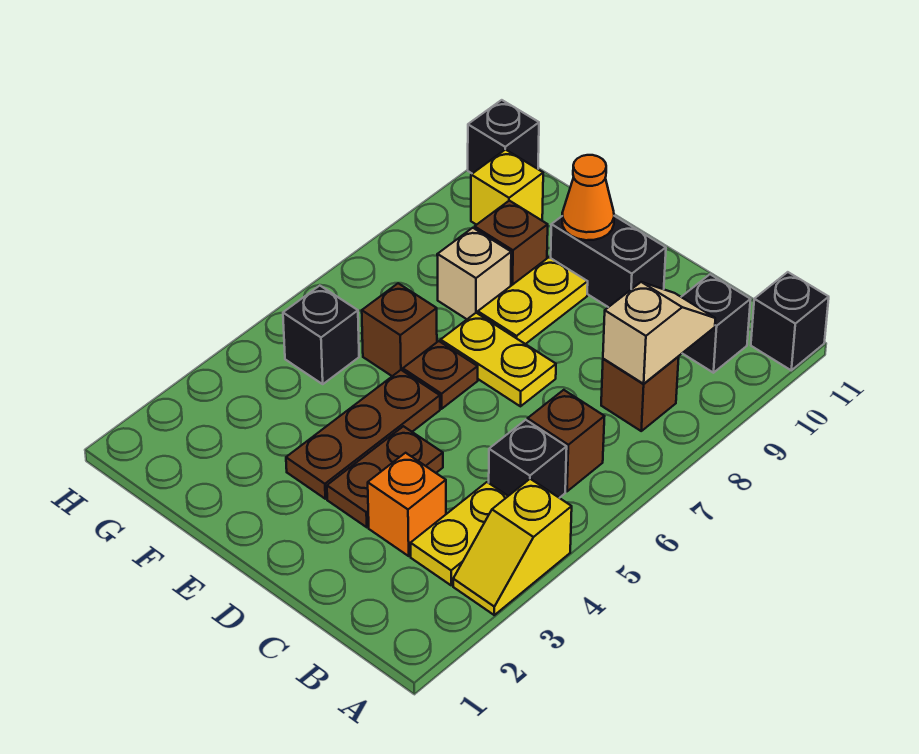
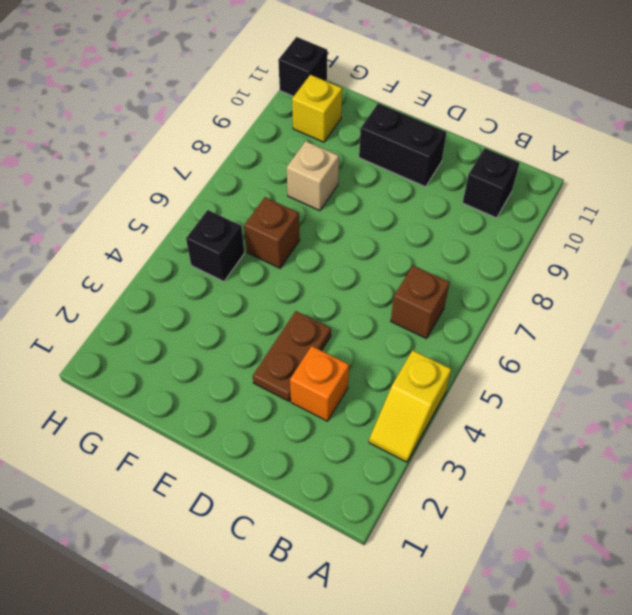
none -> black 1x1 brick [751,272,829,370]
none -> yellow 1x2 plate [411,482,508,585]
none -> black 1x1 brick [489,420,567,498]

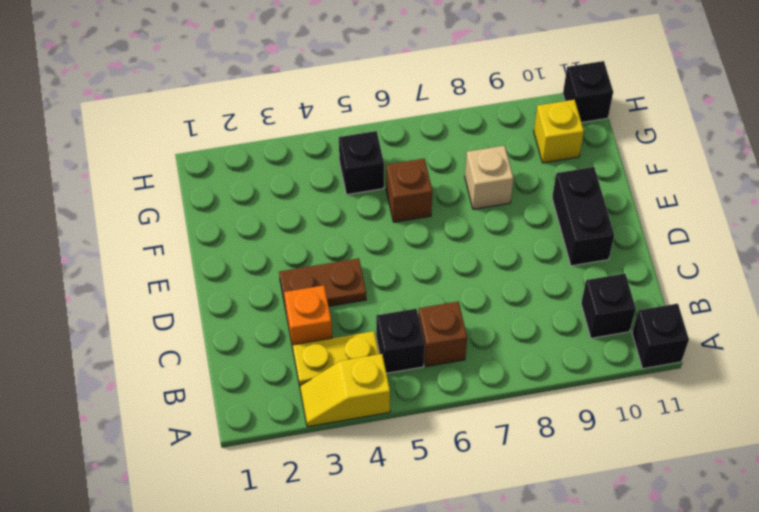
none -> brown 1x1 brick [601,356,679,431]
none -> yellow 1x2 plate [441,313,556,406]
none -> brown 1x3 plate [286,370,440,499]

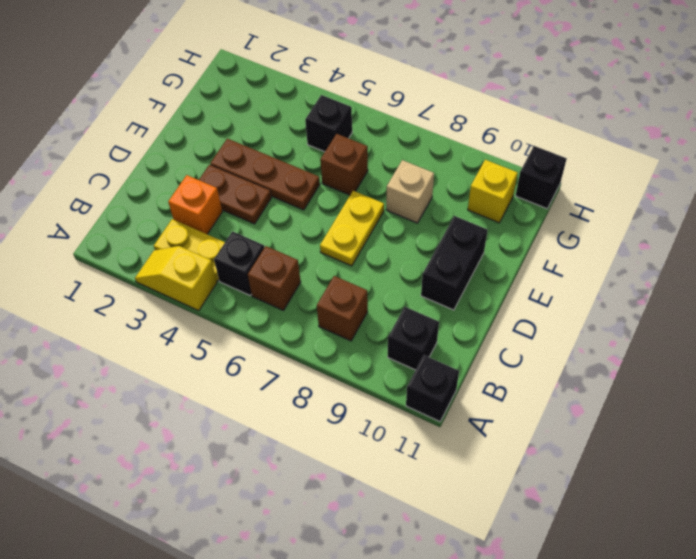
none -> brown 1x1 plate [403,341,478,409]
none -> yellow 1x2 plate [478,257,588,344]
none -> brown 1x1 brick [475,201,548,286]

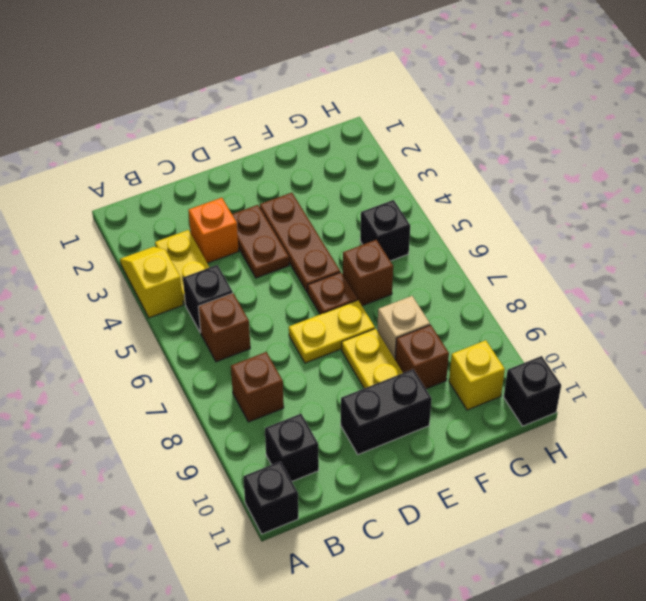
none -> tan 1x2 slope [603,282,715,384]
none -> orange 1x1 cone [562,155,614,240]

